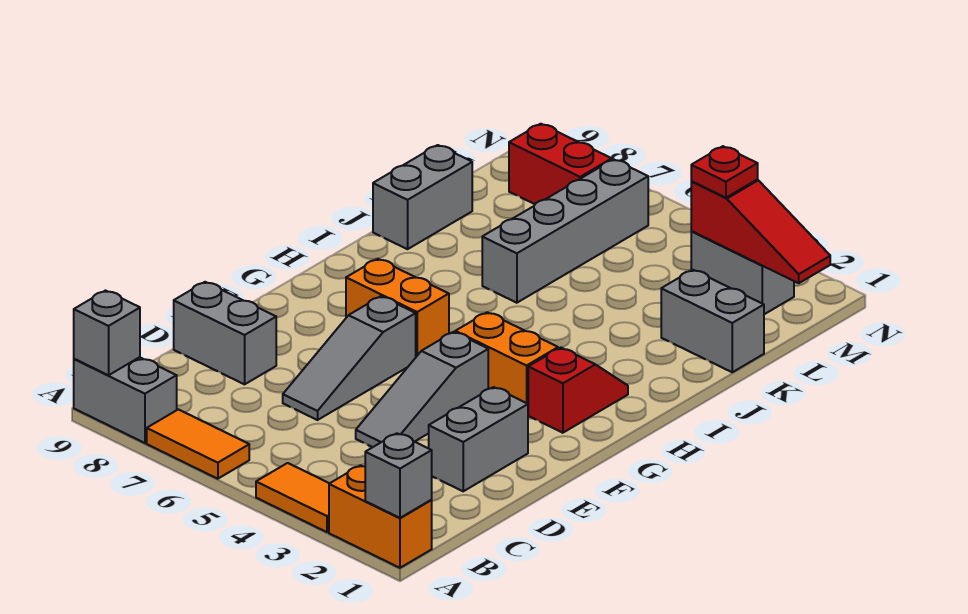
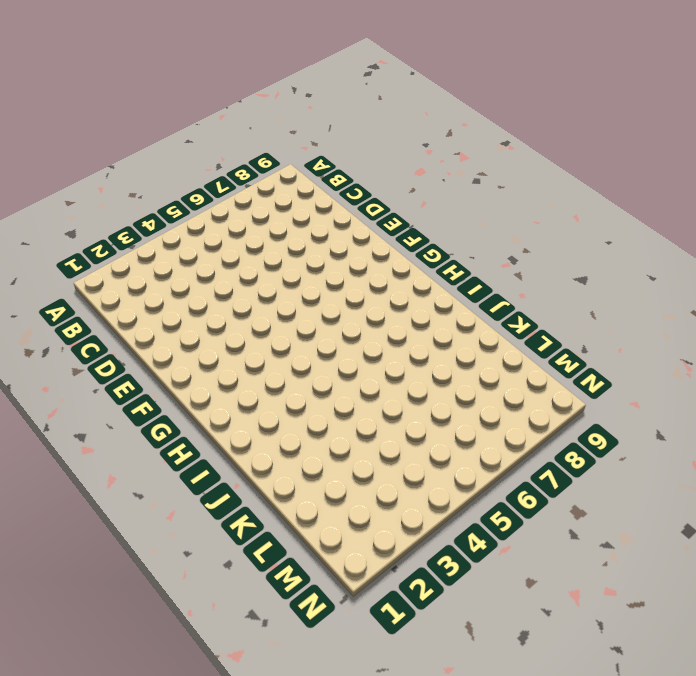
none -> orange 1x2 brick [329,465,432,568]
none -> orange 1x2 tile [256,463,329,532]
none -> orange 1x2 tile [147,409,249,479]

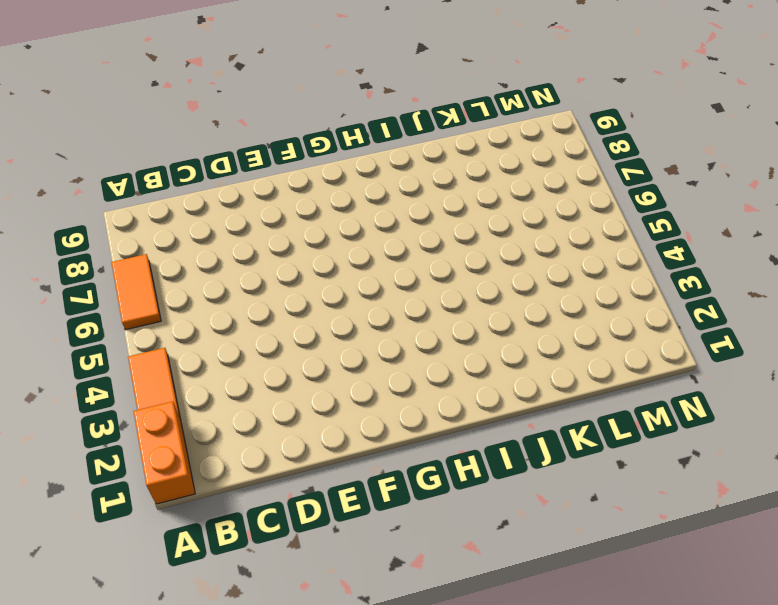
none -> grey 1x2 brick [74,357,177,443]
none -> grey 1x2 brick [429,387,528,491]
none -> grey 1x3 slope [356,332,488,447]

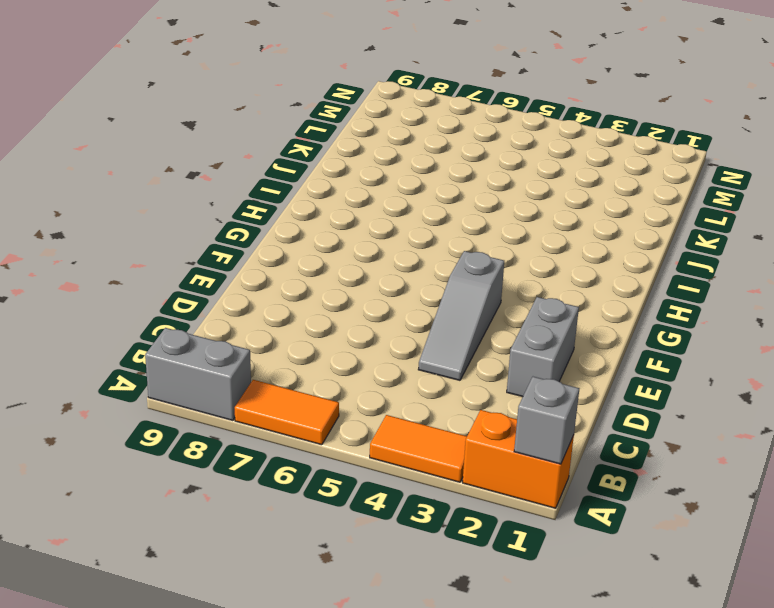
none -> grey 1x3 slope [283,296,416,420]
none -> grey 1x2 brick [174,282,276,384]
none -> red 1x2 slope [528,348,628,433]

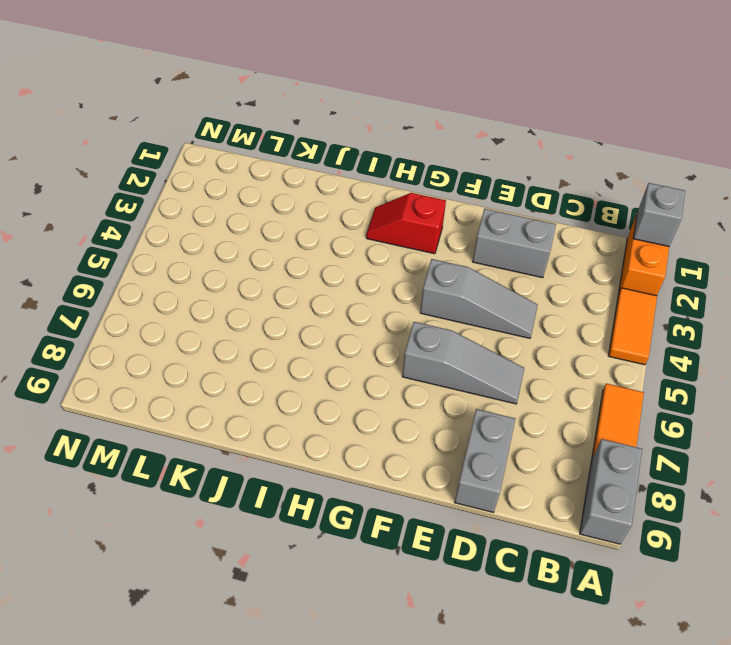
none -> orange 1x2 brick [455,312,558,404]
none -> orange 1x2 brick [346,259,449,357]
none -> grey 1x4 brick [482,159,648,303]

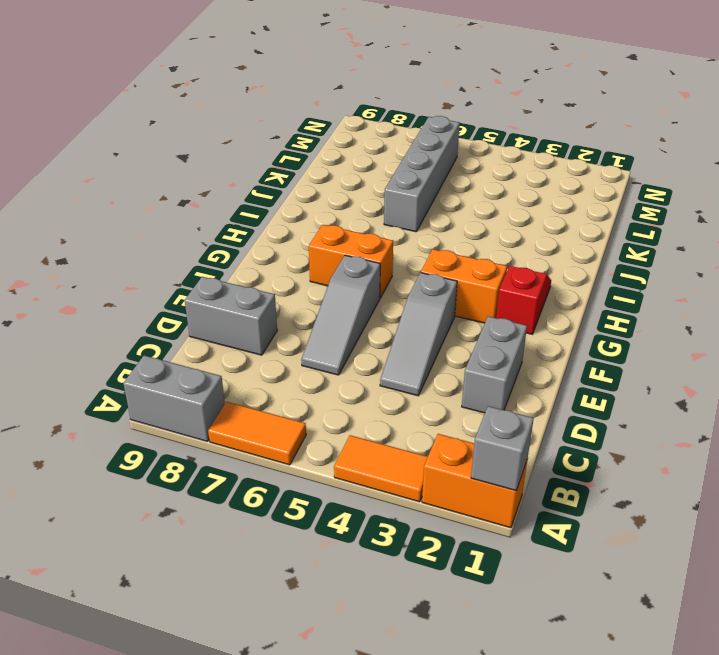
none -> grey 1x2 brick [373,145,472,249]
none -> grey 1x2 brick [661,270,764,372]
none -> grey 1x2 brick [691,231,794,314]

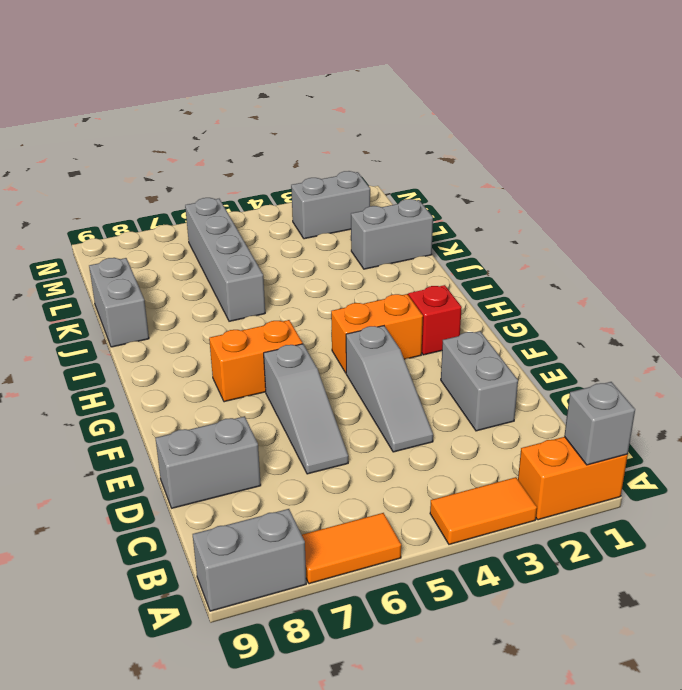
none -> red 1x2 brick [509,124,612,204]
none -> grey 1x1 brick [74,291,140,375]
none -> red 1x3 slope [691,180,830,283]

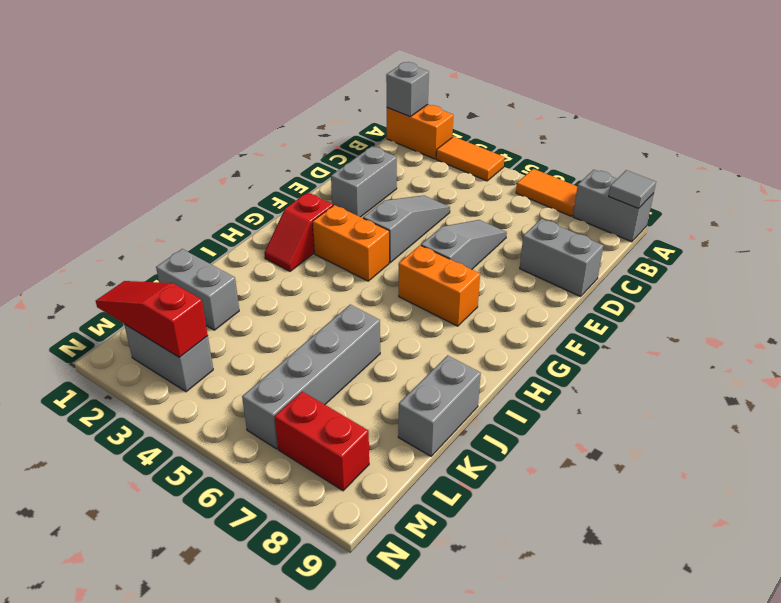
grey 1x1 tile [609,170,656,209] -> grey 1x1 brick [74,291,140,375]
none -> red 1x1 plate [691,146,758,198]

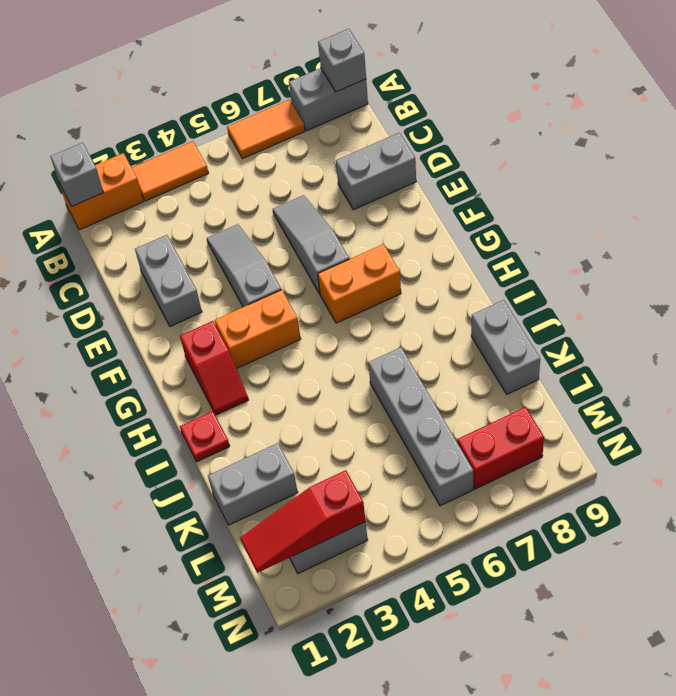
red 1x1 plate [180,411,230,462] -> red 1x1 plate moved to [691,146,758,198]

